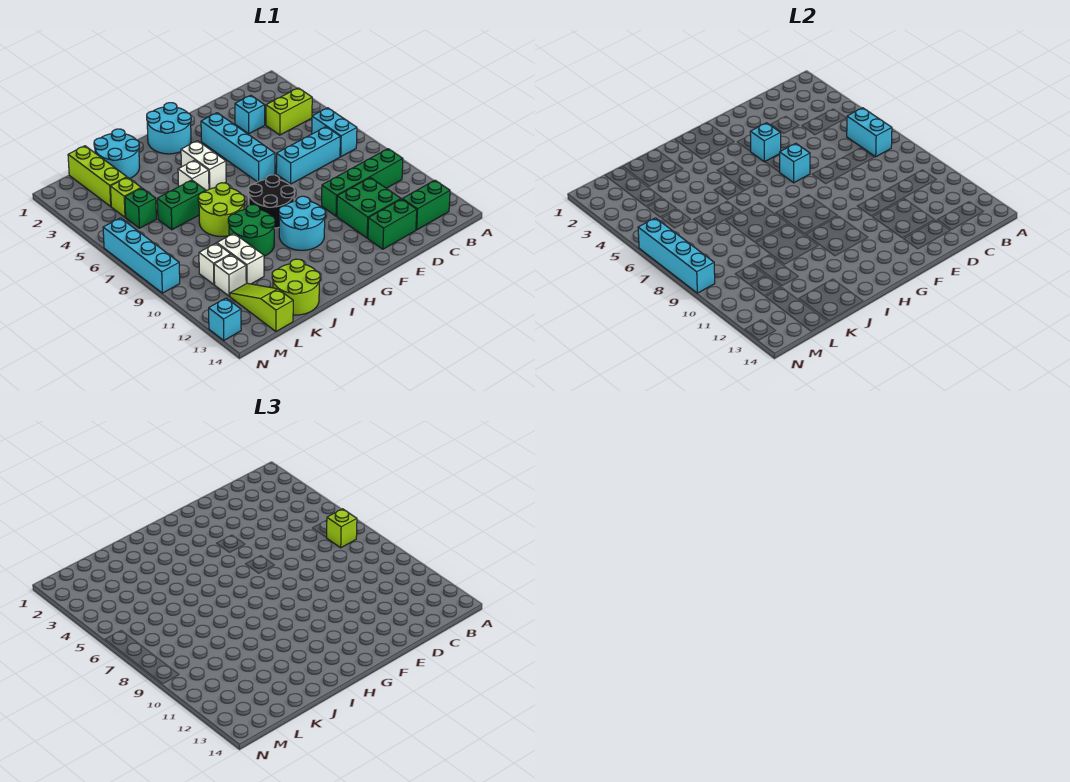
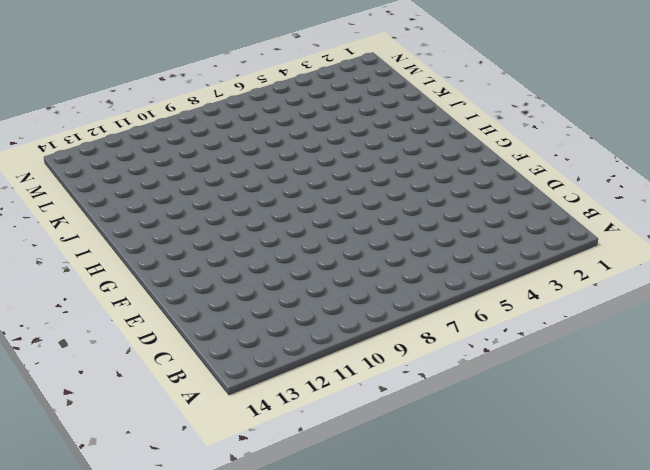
none -> lime 1x2 brick [266,88,312,135]
none -> cyan 1x2 brick [312,108,357,157]
none -> green 1x4 brick [322,149,403,216]
none -> green 1x2 brick [402,180,450,230]

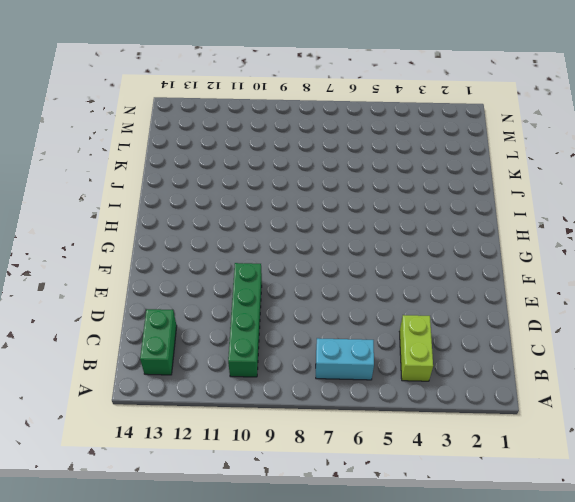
none -> cyan 1x3 brick [276,127,340,184]
none -> cyan 1x1 brick [235,95,265,134]
none -> green 2x2 brick [337,178,401,238]
none -> green 1x2 brick [368,199,417,249]

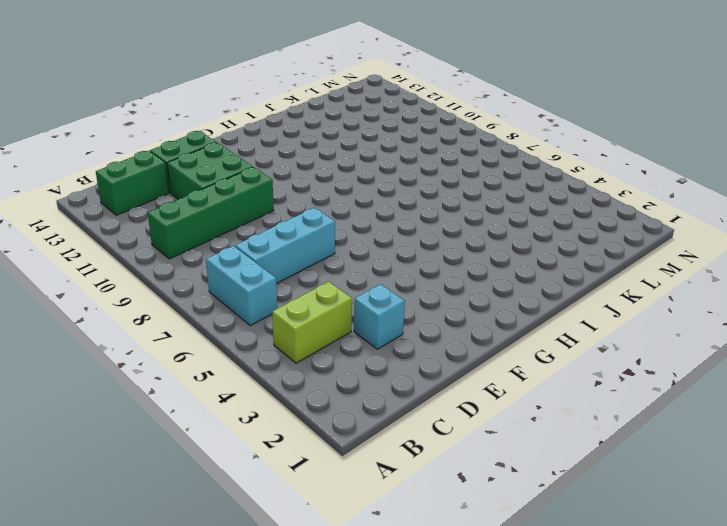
none -> cyan 1x4 brick [201,113,275,182]
none -> cyan 2x2 round brick [147,103,191,154]
none -> black 2x2 round brick [248,175,295,228]
none -> cyan 2x2 round brick [279,196,325,250]

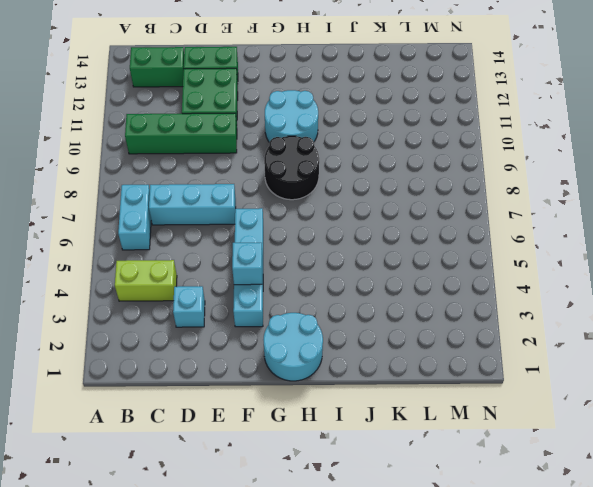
none -> white 1x2 brick [181,141,226,189]
none -> white 1x1 brick [178,160,209,191]
none -> lime 2x2 round brick [198,183,245,236]
none -> green 2x2 round brick [228,205,275,256]

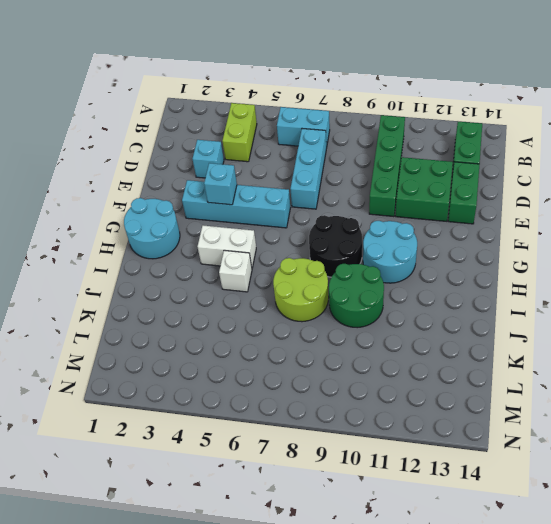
none -> cyan 2x2 round brick [94,129,140,179]
none -> green 1x2 brick [157,180,206,230]
none -> lime 2x2 round brick [272,259,320,315]
none -> white 1x2 brick [217,233,264,284]

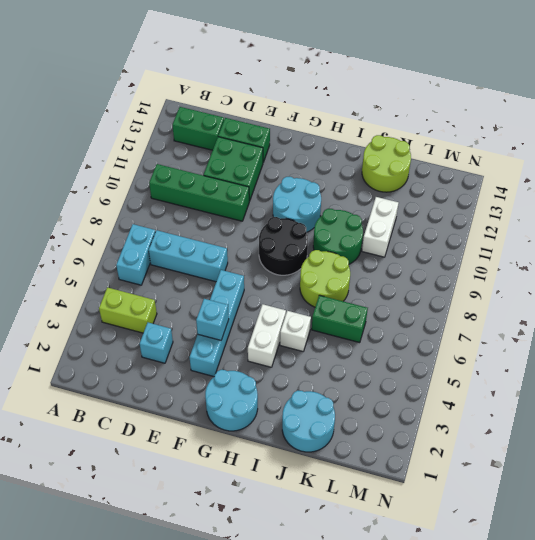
none -> lime 1x3 brick [68,146,127,206]
none -> lime 1x1 brick [110,177,141,217]
none -> green 1x1 brick [125,188,156,228]
none -> white 1x1 brick [199,243,231,284]

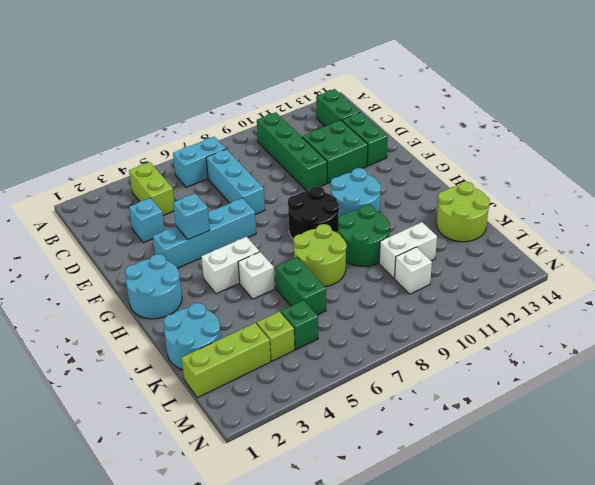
none -> white 1x1 brick [214,254,246,296]
none -> lime 1x3 slope [230,283,293,331]
none -> cyan 1x4 brick [103,218,180,293]
none -> cyan 1x1 brick [209,298,241,340]

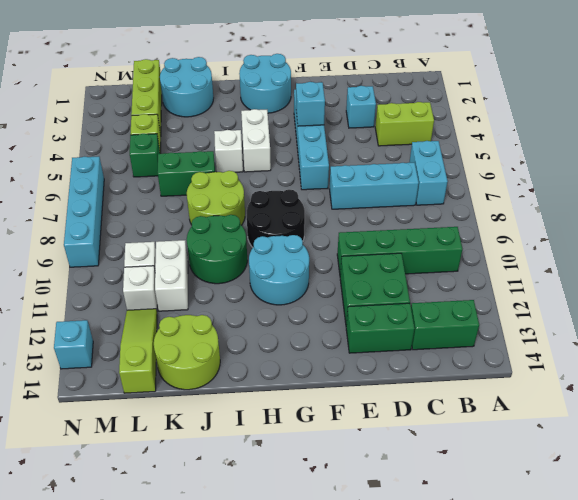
none -> cyan 1x2 brick [847,108,892,157]
none -> cyan 1x1 brick [780,143,810,183]
none -> cyan 1x4 brick [638,218,715,293]
none -> lime 1x1 brick [327,509,357,548]

